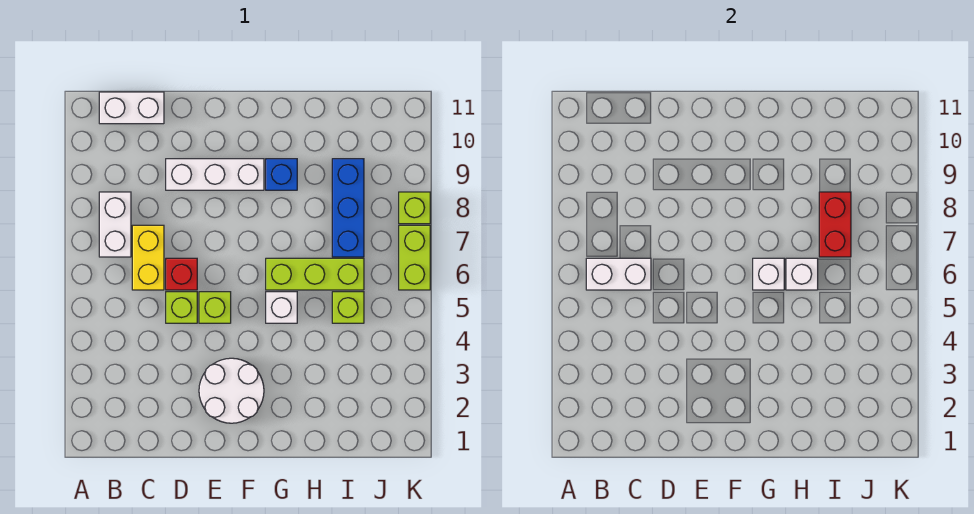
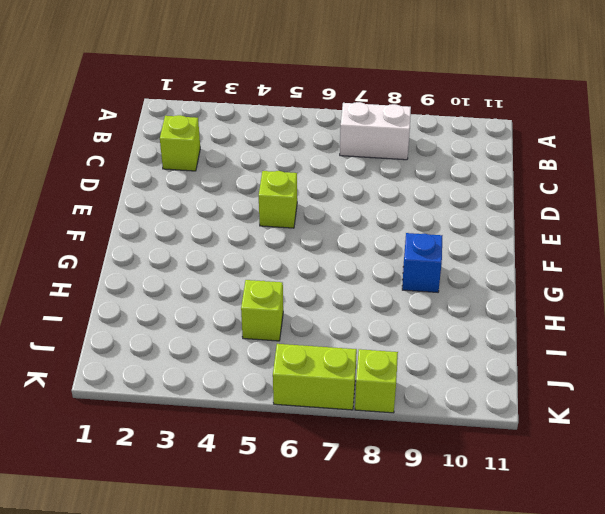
lime 1x1 brick [160,115,200,171] -> lime 1x1 brick moved to [166,292,197,323]
none -> white 1x2 brick [99,92,164,124]
none -> yellow 1x2 brick [132,225,164,290]
none -> red 1x1 brick [166,258,197,290]

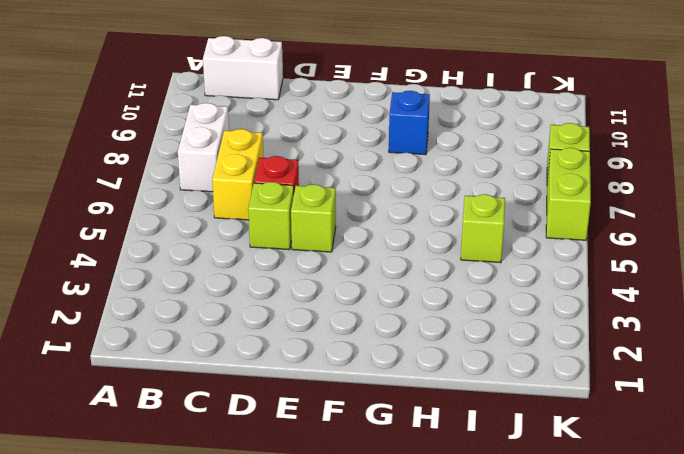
none -> white 1x3 brick [166,159,264,190]
none -> white 2x2 round brick [199,358,264,423]
none -> white 1x1 brick [266,292,297,323]

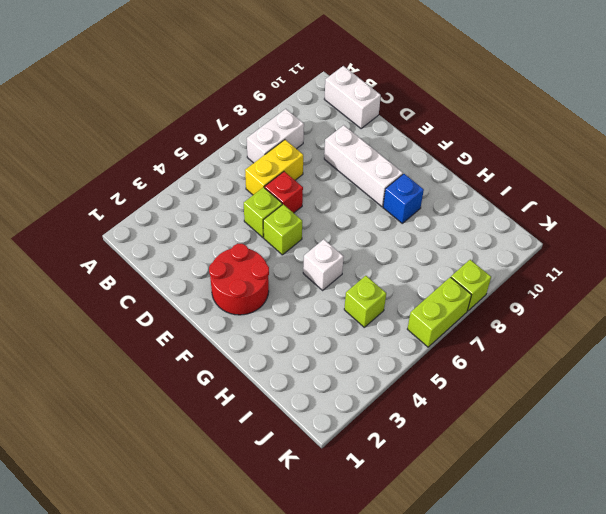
red 2x2 round brick [209,244,269,315] -> white 2x2 round brick [199,358,264,423]
none -> lime 1x3 brick [266,258,364,290]
none -> blue 1x3 brick [332,159,364,257]
none -> white 1x2 brick [586,258,651,290]

